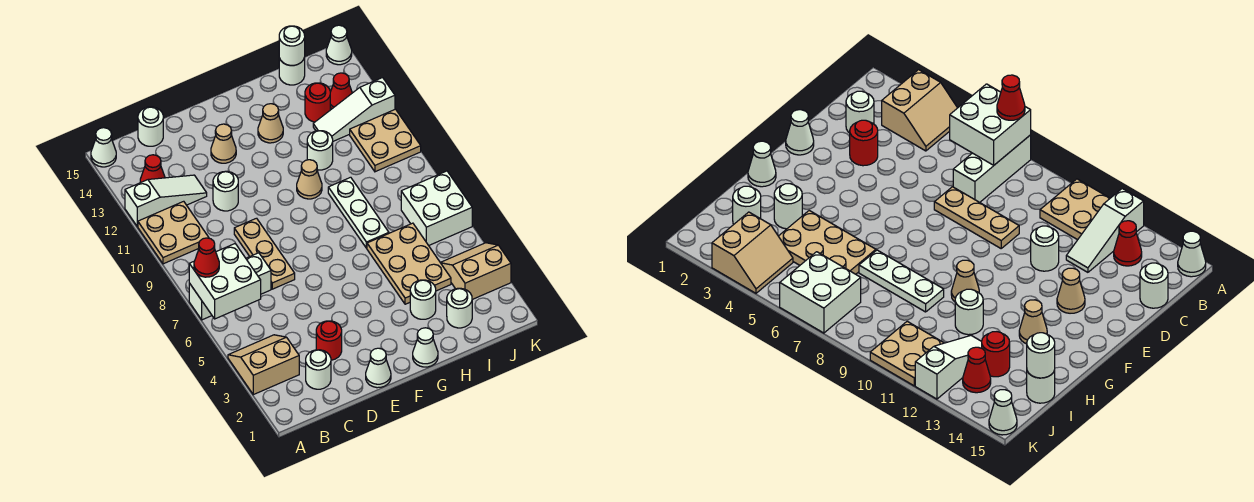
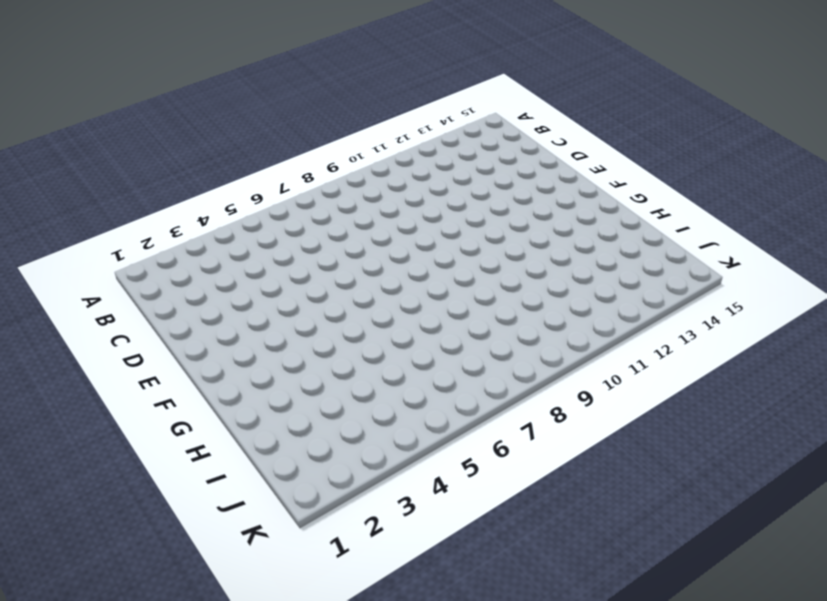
none -> tan 2x2 slope [228,335,299,395]
none -> white 1x3 brick [189,253,271,320]
none -> tan 2x2 plate [138,201,209,264]
none -> white 1x3 slope [125,175,207,226]

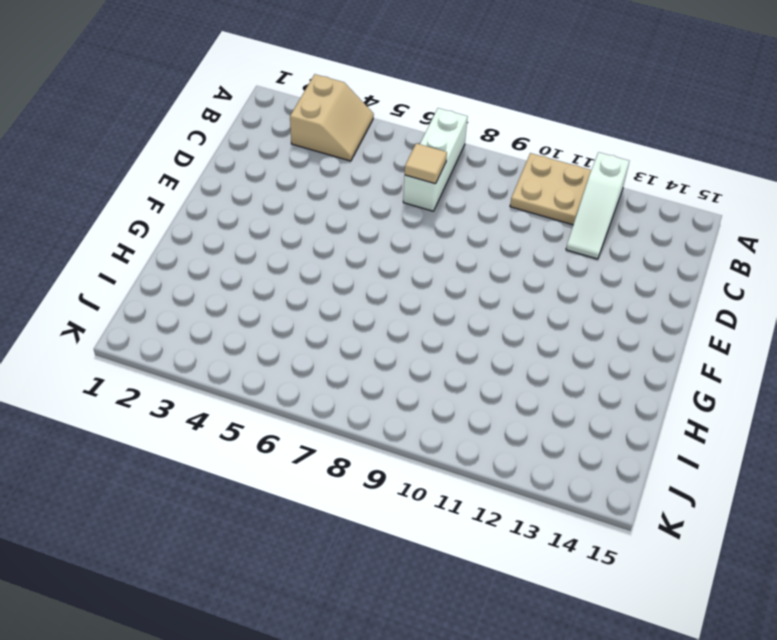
tan 1x1 tile [405,143,447,184] -> none
none -> white 1x1 cone [91,128,116,167]
none -> red 1x1 cone [140,155,165,183]
none -> white 1x1 round brick [306,350,331,389]
none -> white 1x1 round brick [138,107,163,146]

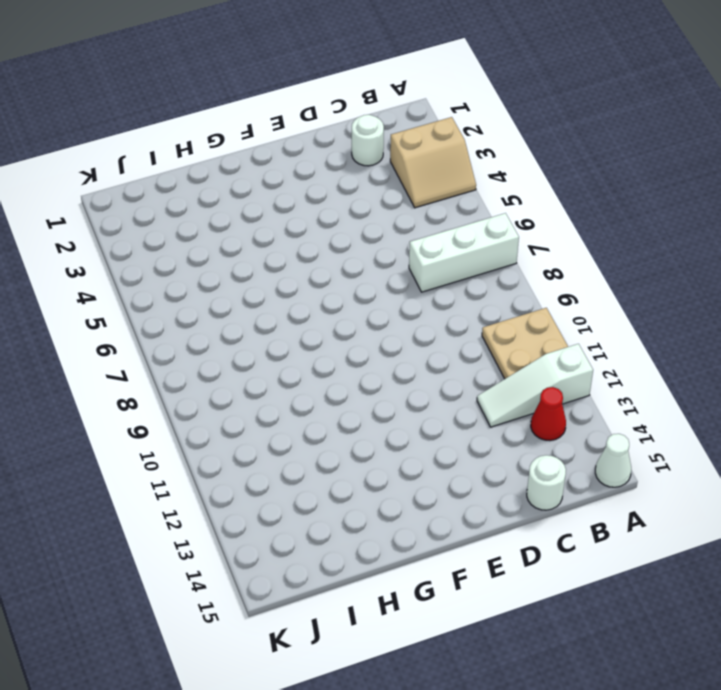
none -> red 1x1 round brick [316,321,342,360]
none -> tan 1x3 plate [234,218,295,289]
none -> white 1x1 round brick [213,171,238,211]
none -> white 1x1 cone [366,348,391,388]

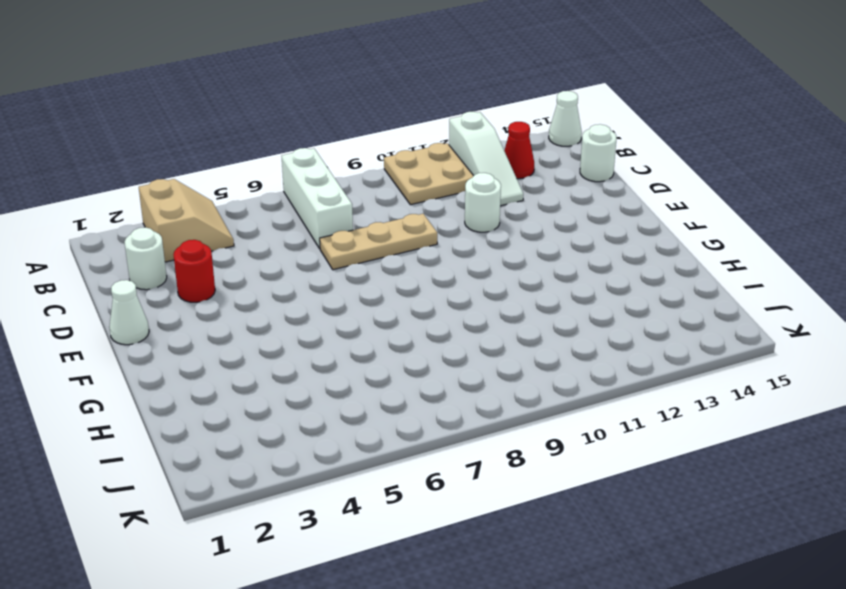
none -> tan 1x1 cone [211,124,236,163]
none -> white 1x1 cone [413,328,438,367]
none -> tan 1x1 cone [297,160,322,199]
none -> tan 1x1 cone [258,104,283,143]

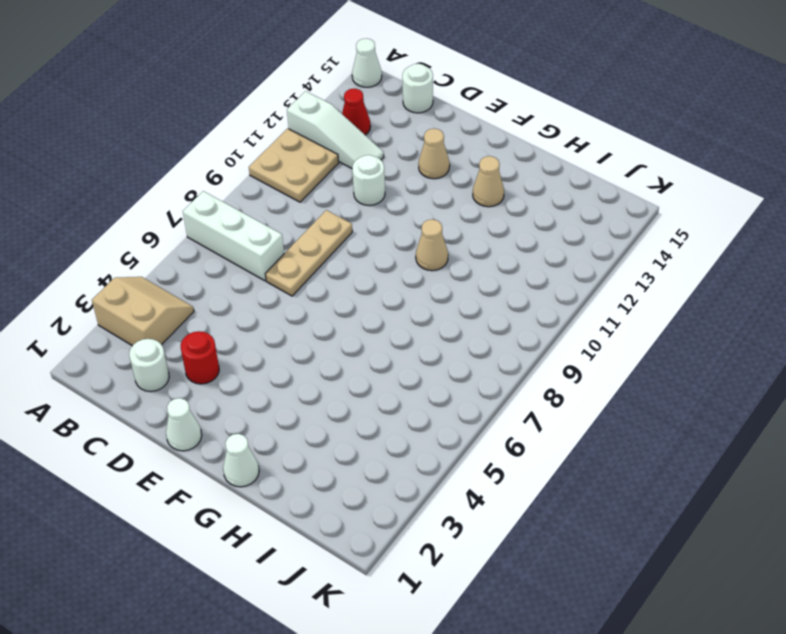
none -> white 1x1 round brick [410,280,436,319]
none -> tan 2x3 plate [367,223,451,304]
none -> white 1x3 plate [328,177,389,248]
none -> white 1x1 round brick [307,131,333,170]

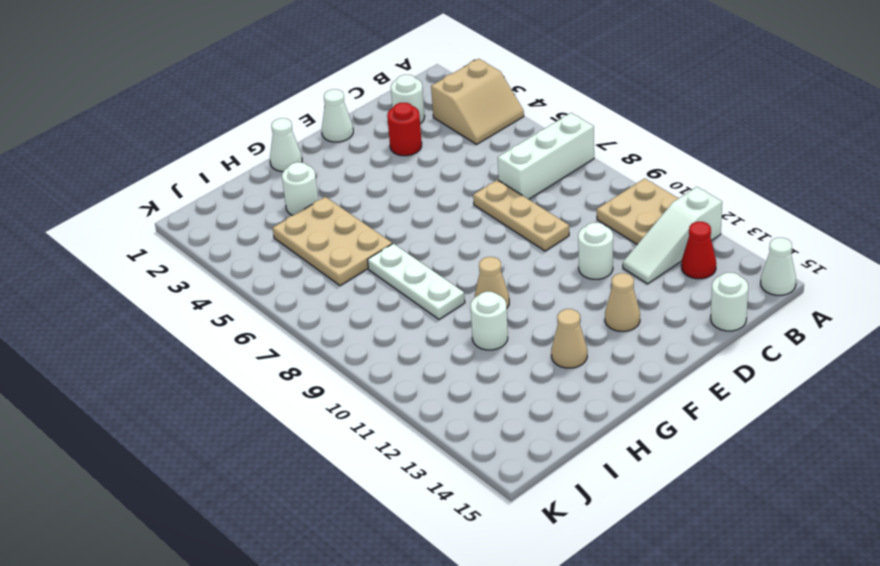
none -> white 1x1 round brick [447,288,472,328]
none -> white 1x3 slope [313,78,395,141]
none -> red 1x1 round brick [305,83,330,122]
none -> white 1x1 round brick [279,57,305,85]

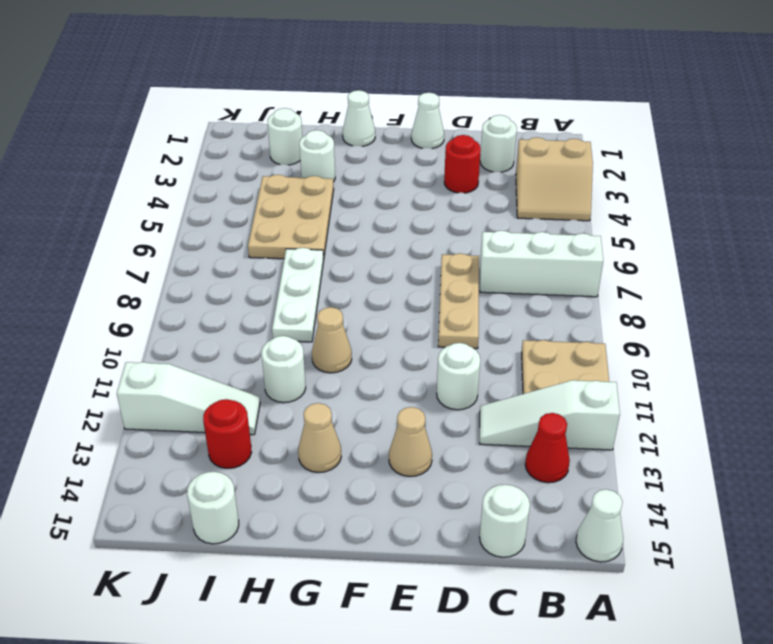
none -> tan 2x2 slope [441,243,511,299]
none -> white 2x2 brick [401,171,472,246]
none -> tan 2x2 plate [350,109,421,172]
none -> red 1x1 cone [330,73,352,109]

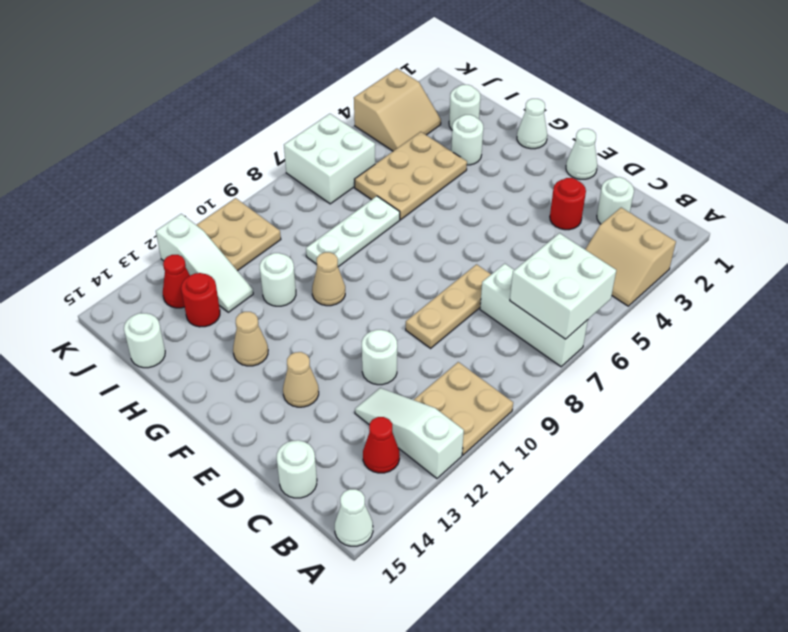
tan 2x2 slope [354,69,441,151] -> tan 2x2 slope turned to [441,243,511,299]
none -> white 1x1 cone [326,25,352,65]
none -> white 1x1 round brick [279,26,305,65]
none -> red 1x1 cone [194,238,219,277]

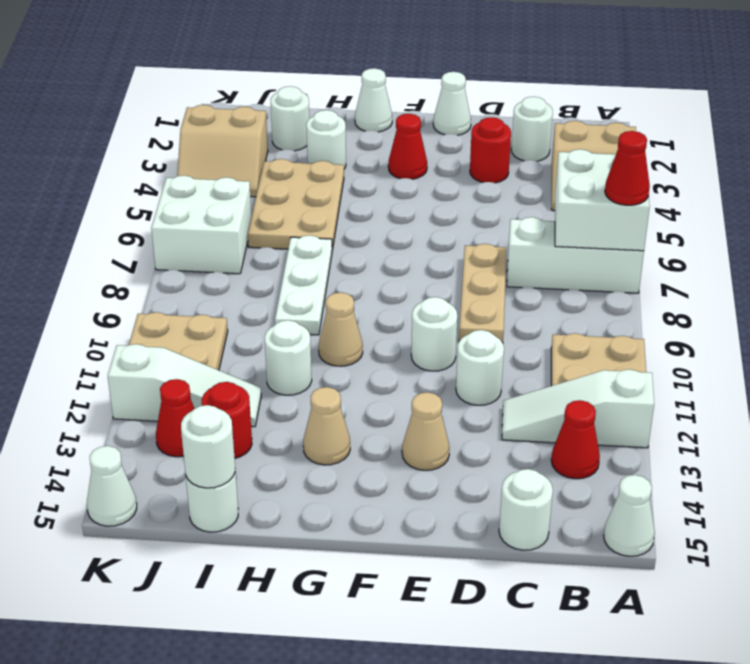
white 1x1 round brick [411,297,457,371] -> none
red 1x1 cone [388,114,427,179] -> none

